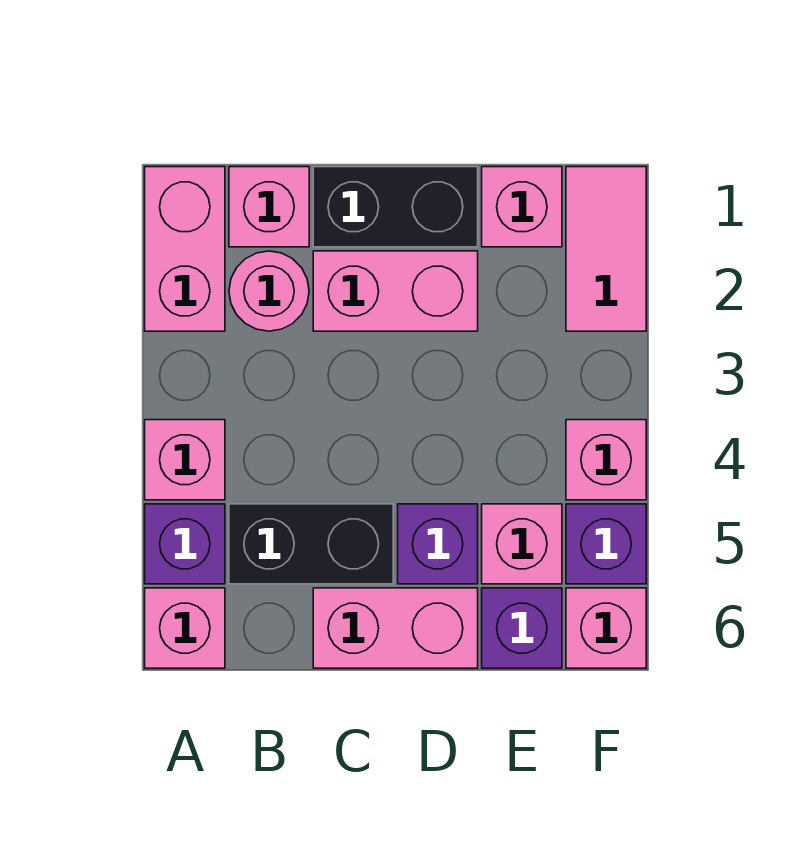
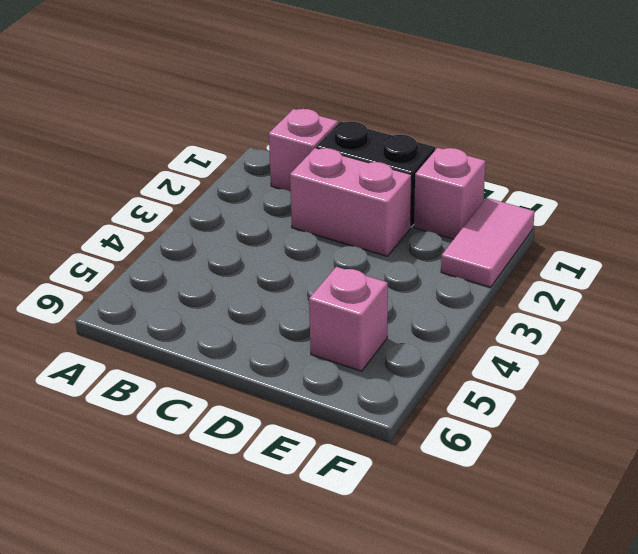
none -> pink 1x2 brick [145,167,225,331]
none -> pink 1x1 brick [145,420,225,500]
none -> purple 1x1 brick [145,504,225,584]

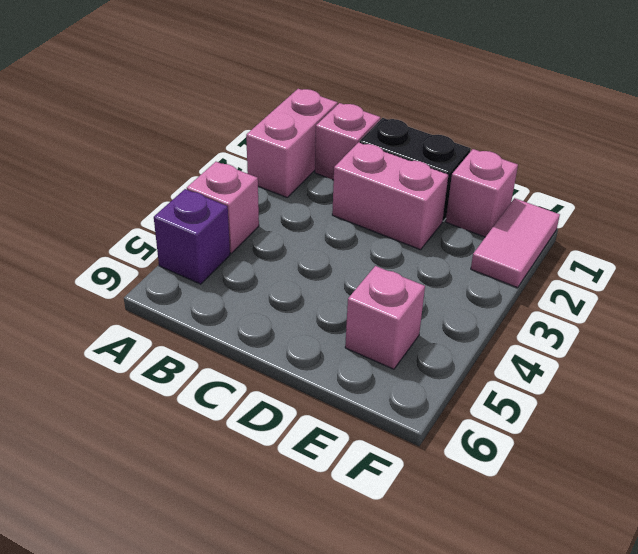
none -> pink 1x1 brick [145,588,225,668]
none -> pink 1x1 round brick [229,251,309,331]
none -> black 1x2 brick [229,504,393,584]

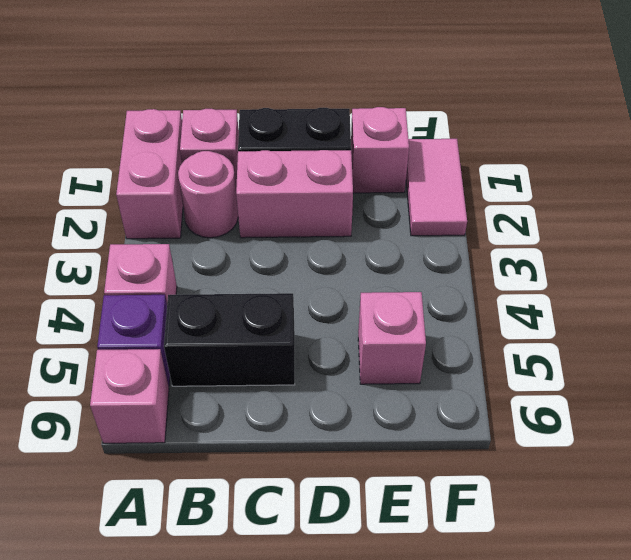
none -> pink 1x2 brick [313,588,478,668]
none -> purple 1x1 brick [398,504,478,584]
none -> purple 1x1 brick [482,588,562,668]

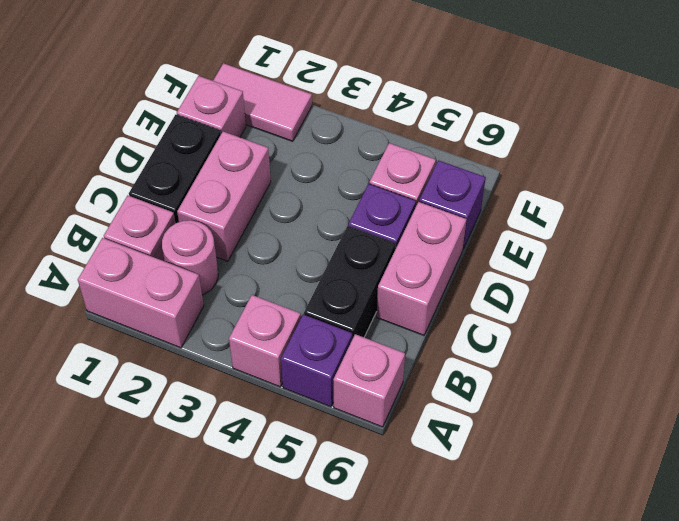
none -> pink 1x1 brick [566,420,646,500]
none -> purple 1x1 brick [566,504,646,584]
none -> pink 1x1 brick [566,588,646,668]

